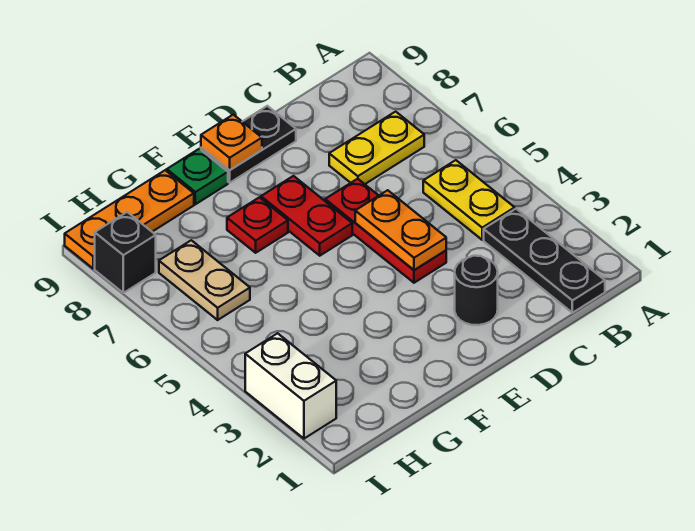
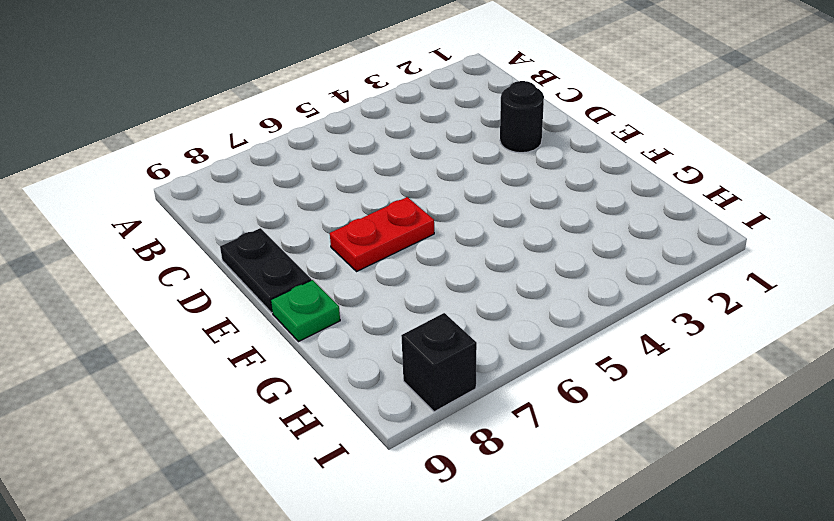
none -> black 1x3 plate [484,209,605,313]
none -> yellow 1x2 plate [423,160,515,240]
none -> yellow 1x2 plate [329,112,424,184]

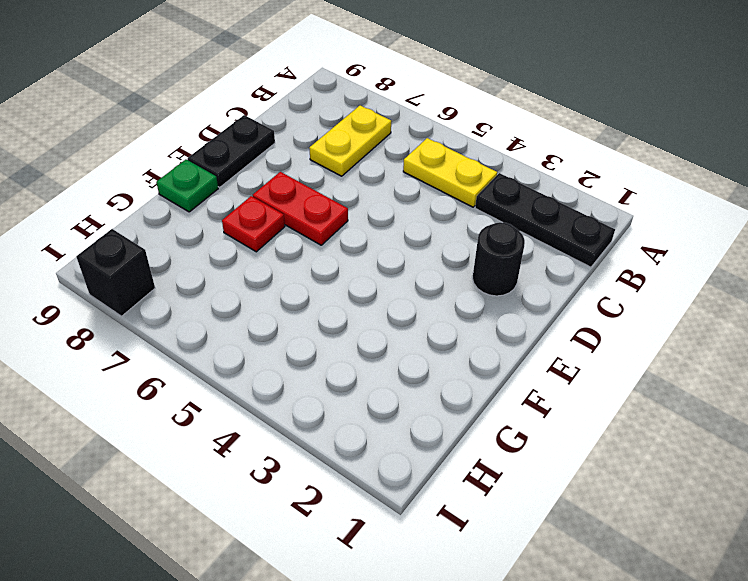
none -> red 1x3 plate [325,179,446,283]
none -> orange 1x3 plate [65,170,194,269]
none -> tan 1x2 plate [159,240,250,320]

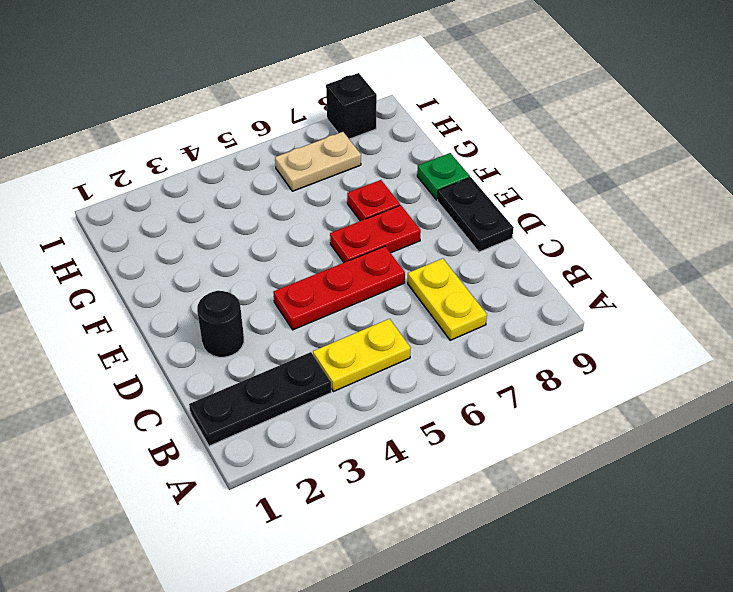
none -> orange 1x3 plate [65,170,194,269]
none -> white 1x2 brick [245,333,336,439]
none -> orange 1x2 plate [355,190,446,270]

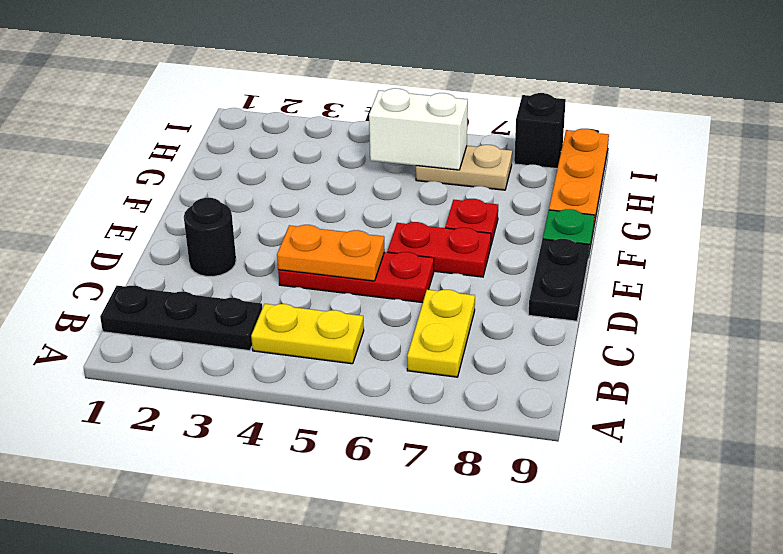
white 1x2 brick [369,88,468,170] -> white 1x2 brick moved to [245,333,336,439]
none -> orange 1x1 plate [201,115,262,170]

